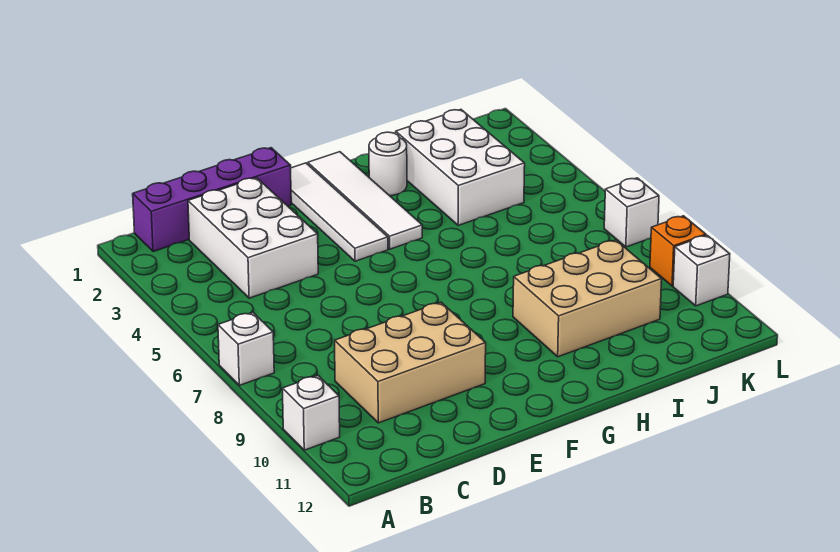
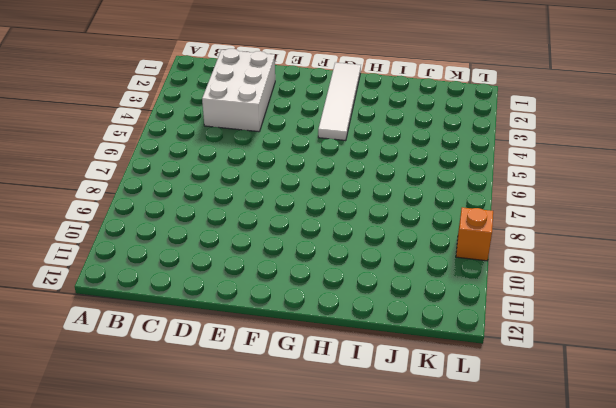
none -> white 1x1 brick [218,312,274,385]
none -> white 1x1 brick [282,375,340,450]
none -> purple 1x4 brick [133,148,291,252]

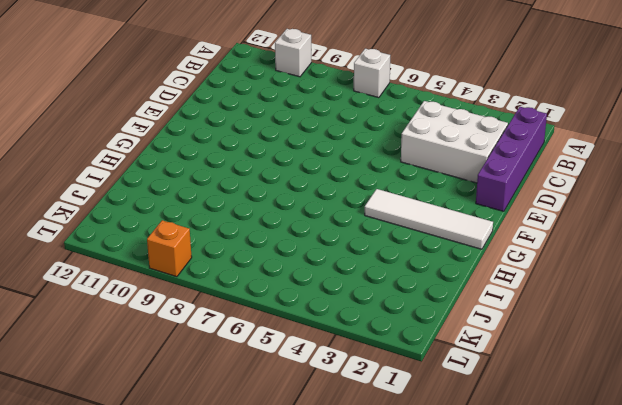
none -> tan 2x3 brick [335,302,486,423]
none -> white 1x4 tile [291,163,388,261]
none -> white 1x1 round brick [369,132,407,196]

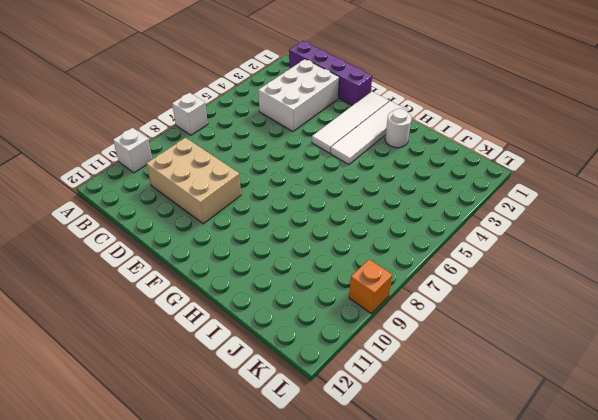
none -> tan 2x3 brick [513,240,662,357]
none -> white 2x3 brick [396,110,525,225]
none -> white 1x1 brick [604,178,659,247]

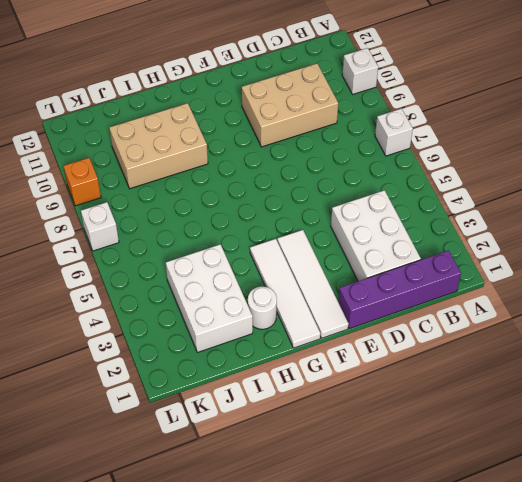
none -> white 1x1 brick [673,235,730,306]

